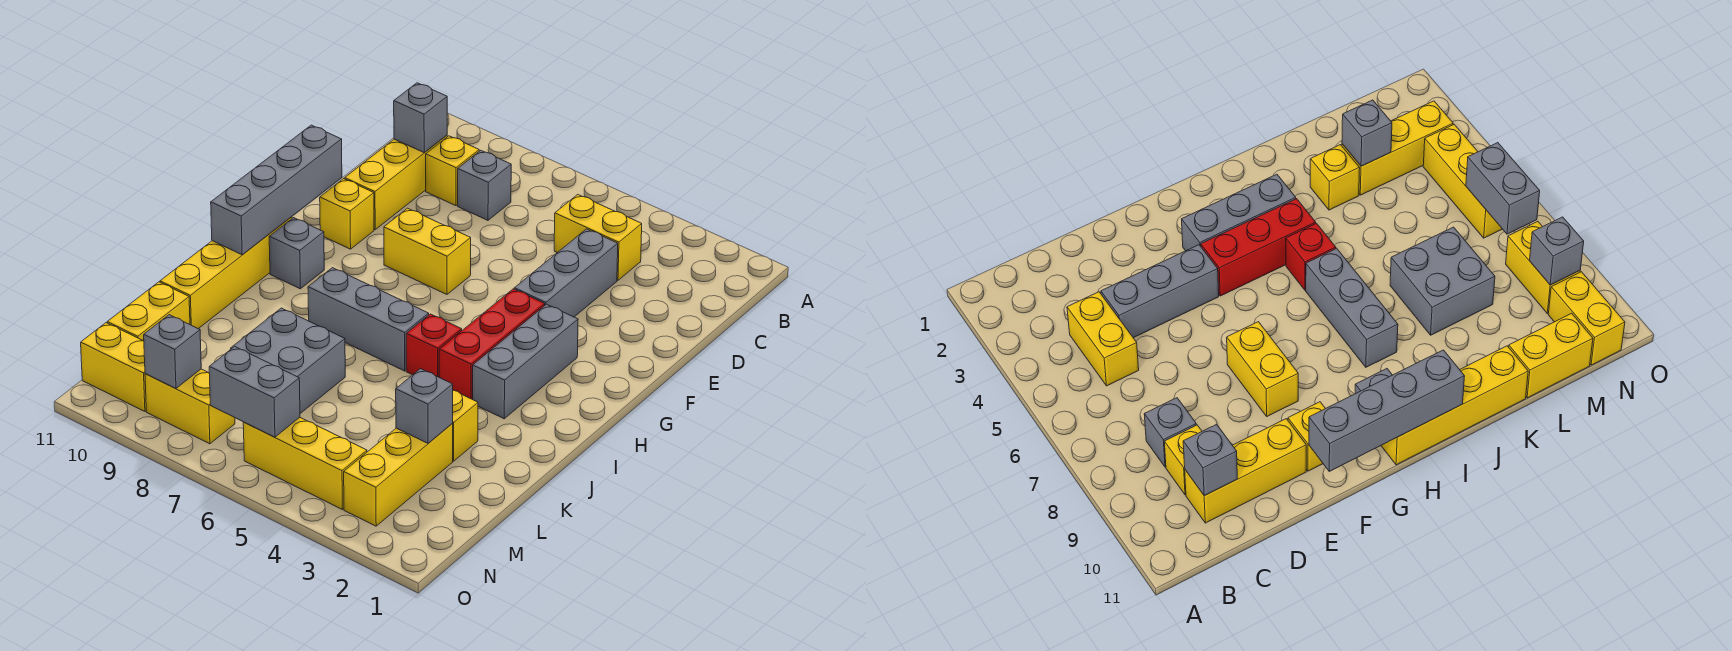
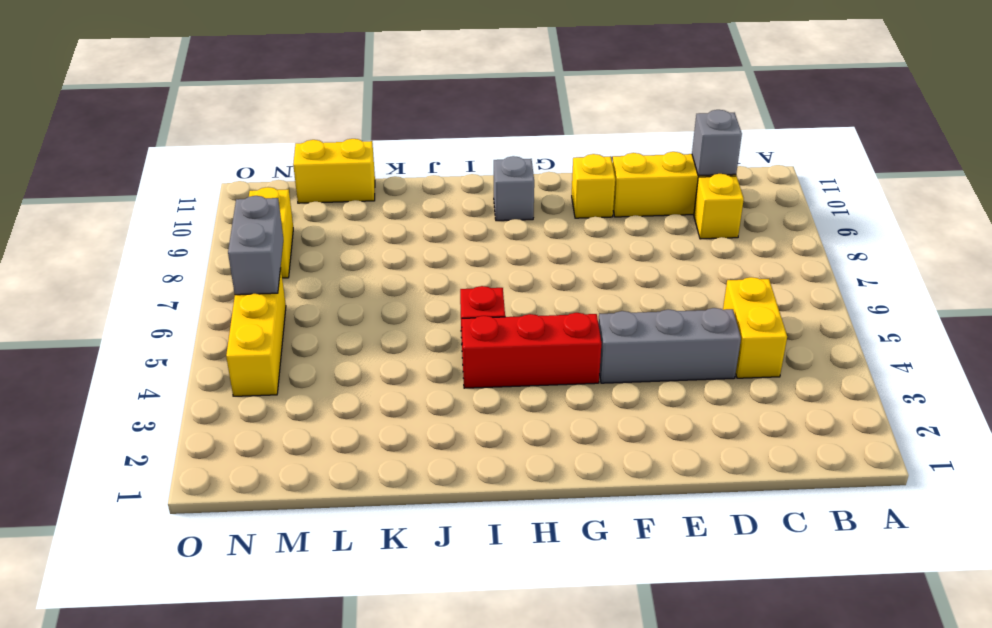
none -> grey 1x1 brick [458,150,511,220]
none -> yellow 1x2 brick [384,208,471,294]
none -> grey 1x3 brick [473,304,578,419]

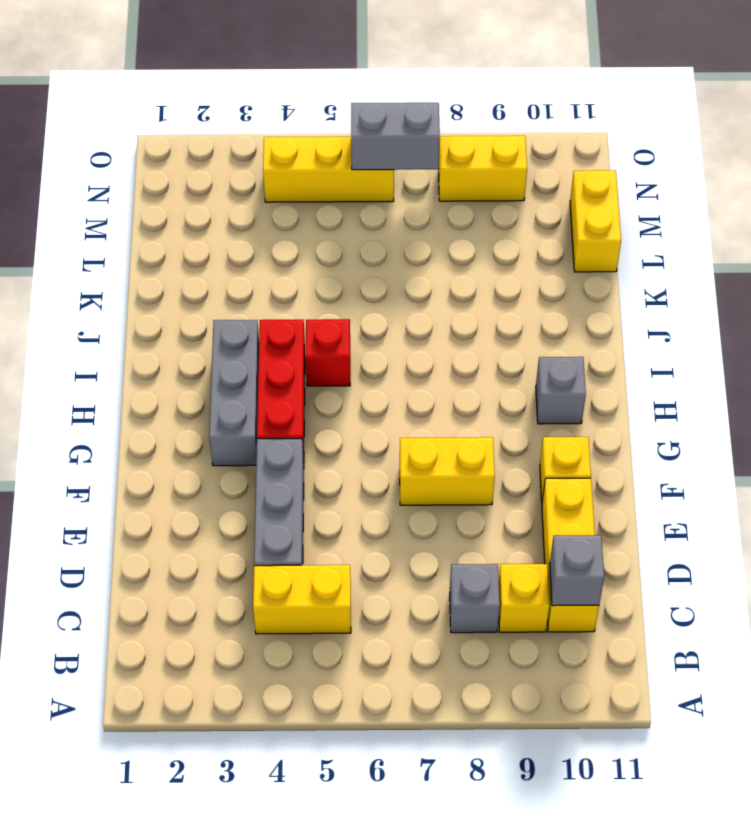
none -> yellow 1x4 brick [160,217,292,329]
none -> grey 1x3 brick [308,268,429,371]
none -> yellow 1x1 brick [452,390,478,461]

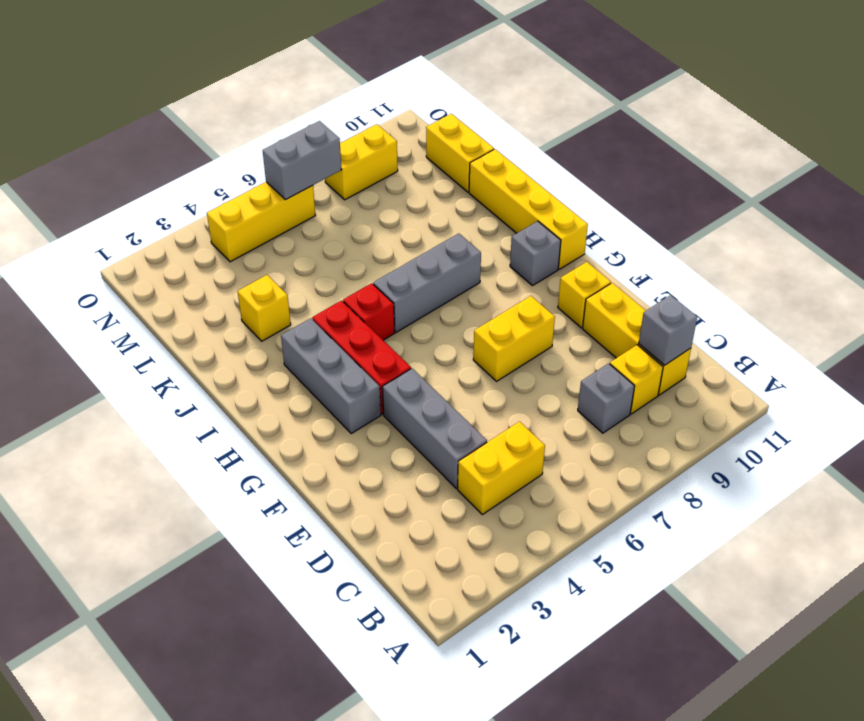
none -> grey 2x2 brick [231,308,345,413]
none -> yellow 1x3 brick [344,424,453,526]
none -> yellow 1x2 brick [81,323,146,411]

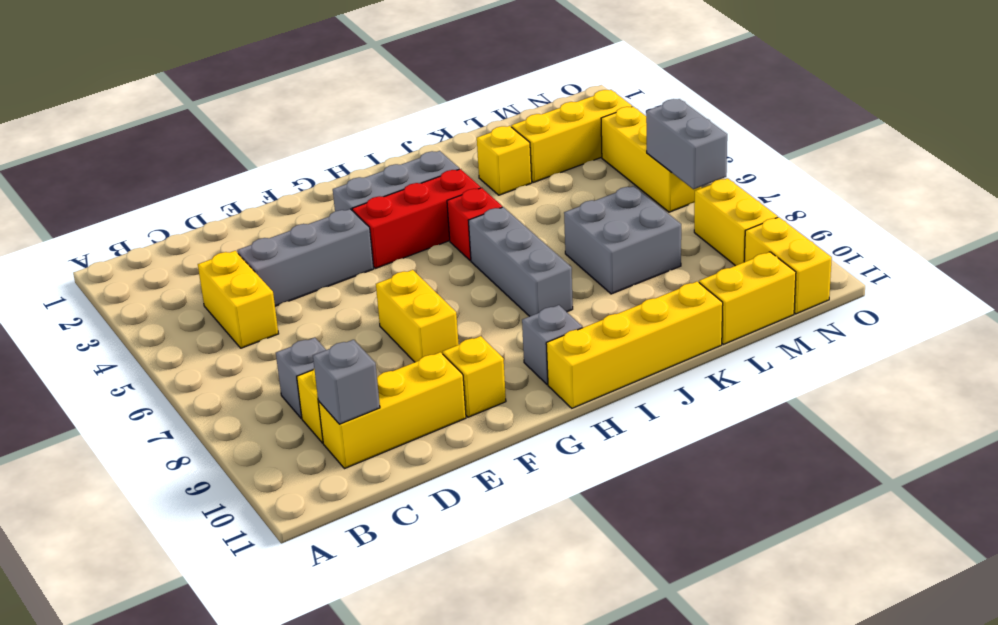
none -> grey 1x4 brick [211,125,342,255]
none -> grey 1x1 brick [396,369,453,443]
none -> grey 1x1 brick [144,315,201,389]

